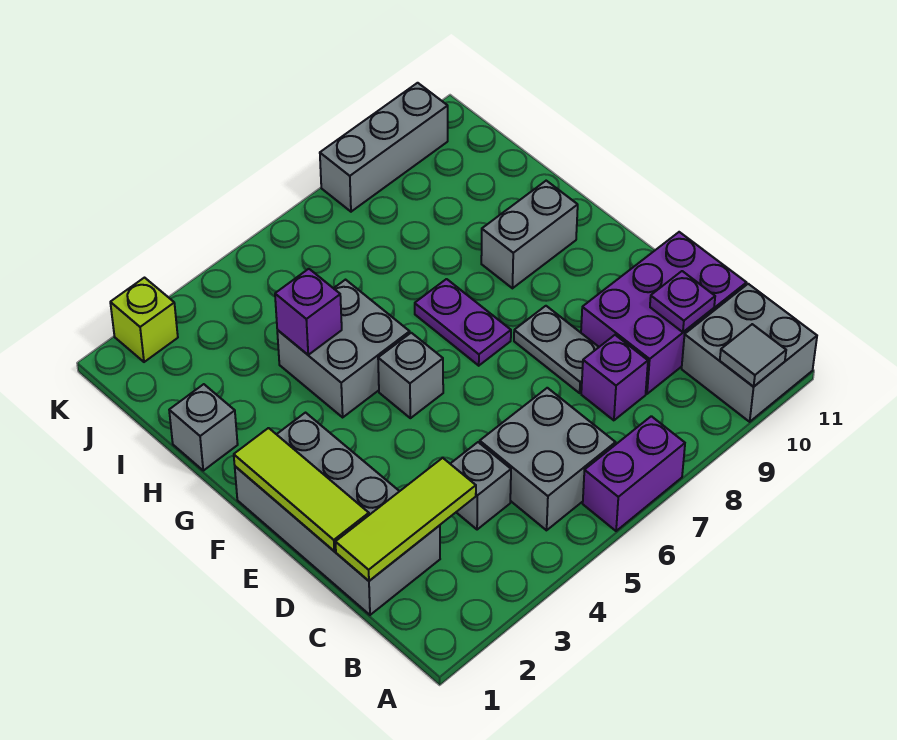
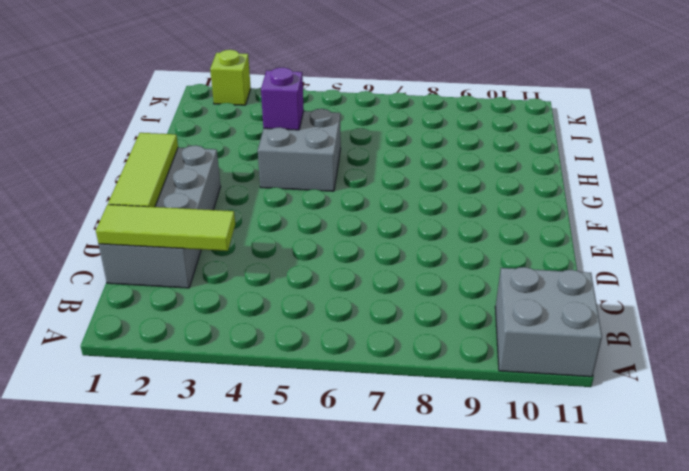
none -> purple 1x2 brick [583,416,685,531]
none -> grey 2x2 brick [480,388,616,530]
none -> grey 1x1 brick [450,442,511,530]

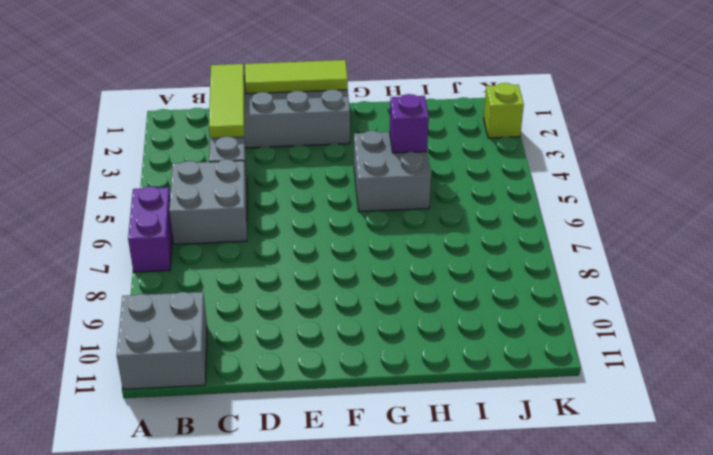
none -> purple 1x1 brick [581,335,648,420]
none -> purple 2x3 brick [581,232,746,394]
none -> grey 1x2 plate [514,306,599,393]

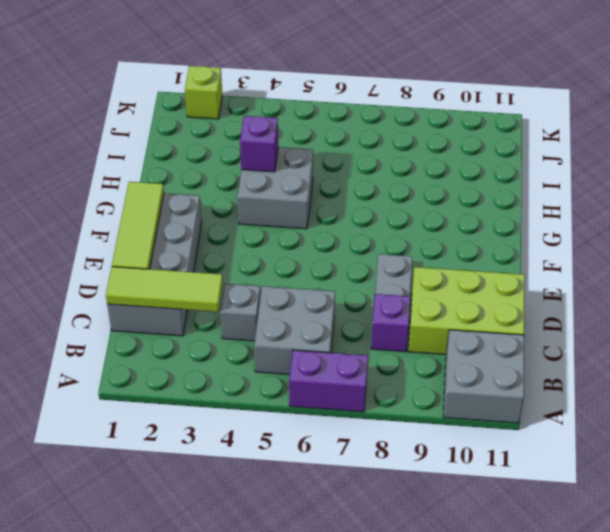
lime 2x3 brick [408,267,525,354] -> purple 2x3 brick [581,232,746,394]
none -> grey 1x1 brick [378,333,443,418]
none -> purple 1x2 plate [415,279,511,366]
none -> grey 1x2 brick [481,181,578,288]

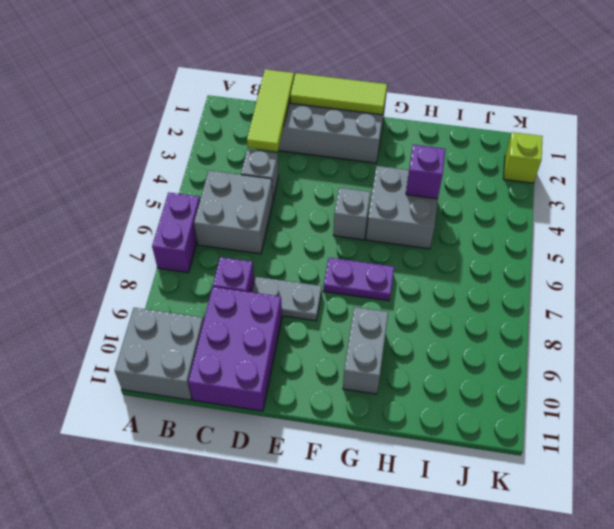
none -> grey 1x1 brick [169,384,238,471]
none -> grey 1x3 brick [320,83,448,212]
none -> grey 1x1 tile [720,324,786,386]

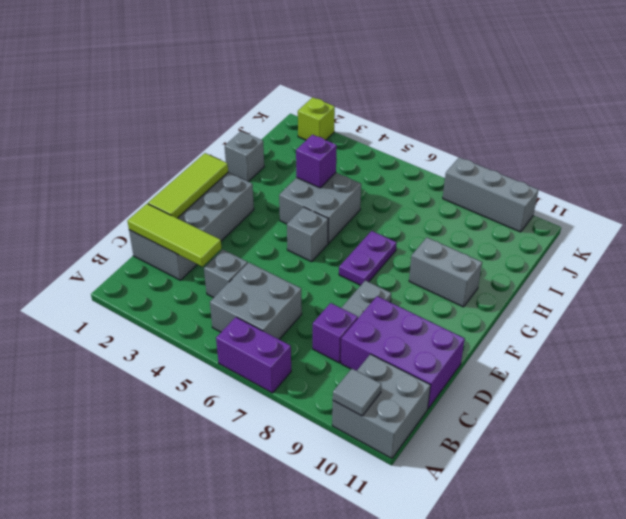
none -> purple 1x1 plate [650,271,715,332]

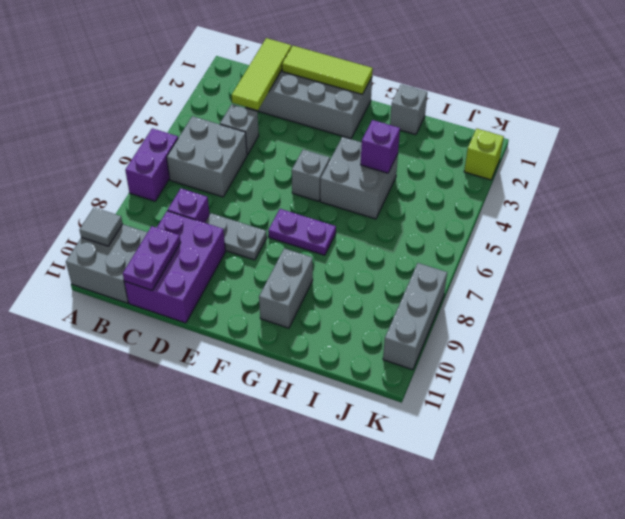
purple 1x2 plate [123,226,181,290] -> purple 1x1 plate [650,271,715,332]

